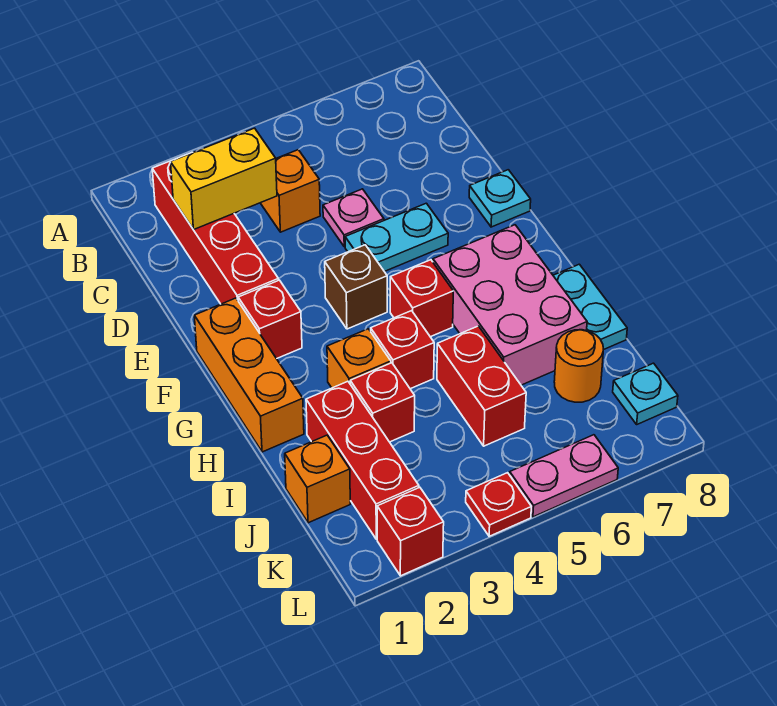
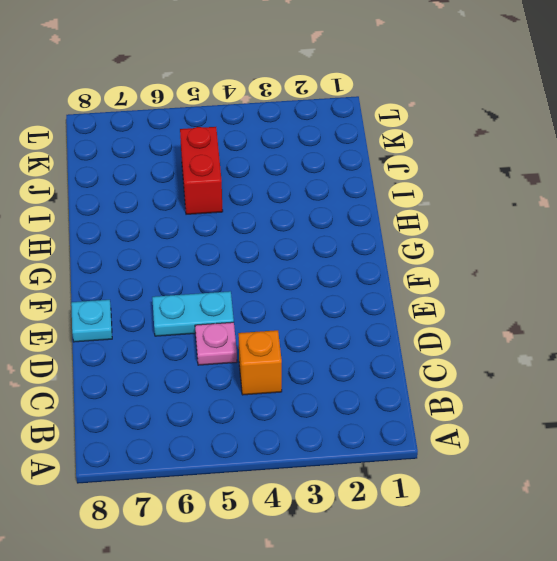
none -> red 1x4 brick [152,152,278,304]
none -> orange 1x3 brick [194,298,304,452]
none -> red 1x1 brick [238,280,302,359]

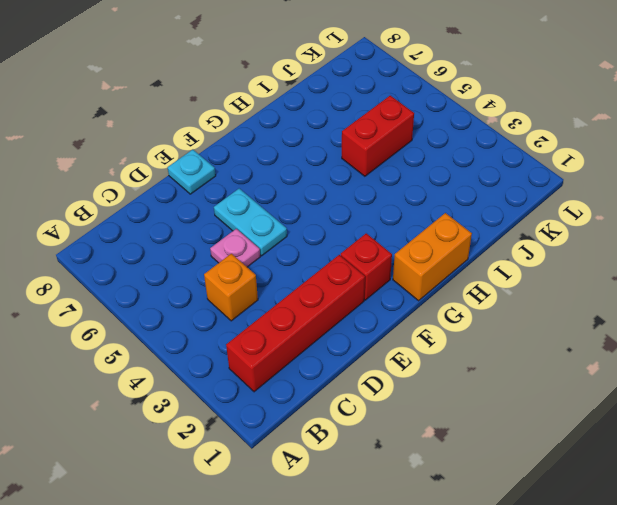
orange 1x2 brick [393,213,472,301] -> orange 1x3 brick [194,298,304,452]
none -> brown 1x1 brick [325,245,387,329]
none -> red 1x1 brick [390,260,453,337]
none -> pink 2x3 brick [433,225,587,385]

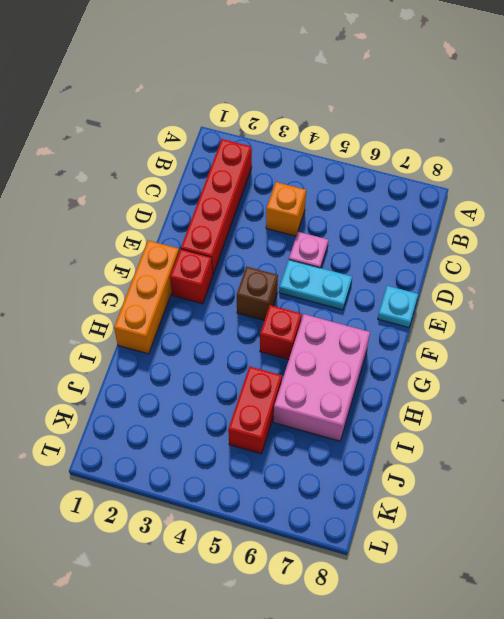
none -> orange 1x1 brick [327,329,391,388]
none -> red 1x1 brick [371,311,434,389]
none -> cyan 1x2 plate [553,264,627,350]

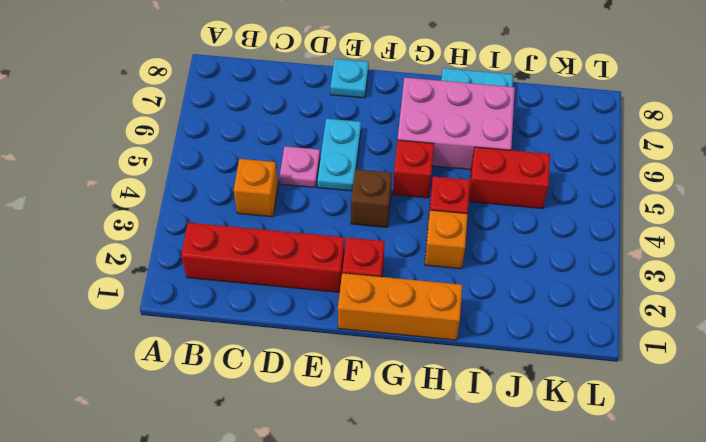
none -> red 1x3 brick [306,381,419,539]
none -> red 1x1 brick [350,363,415,442]
none -> orange 1x1 brick [285,435,350,523]

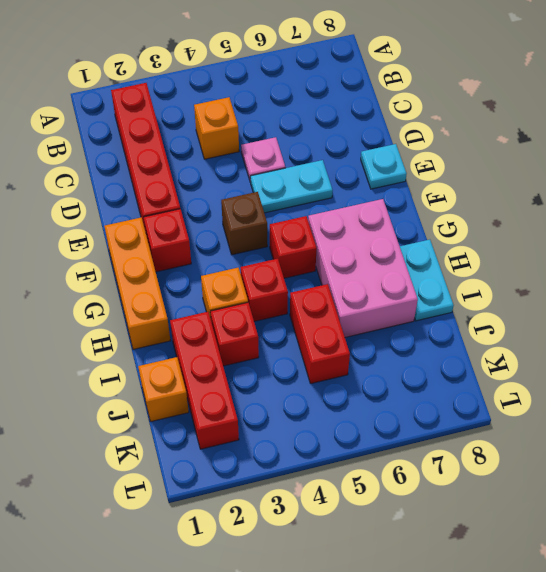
none -> orange 1x1 round brick [554,330,603,402]
none -> cyan 1x1 plate [613,363,678,424]
none -> red 1x1 brick [377,487,444,576]

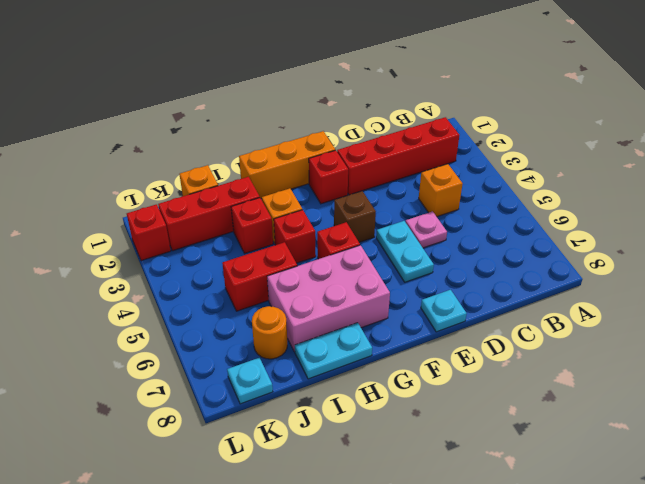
none -> red 1x1 plate [466,473,531,536]
none -> pink 1x2 plate [510,435,618,517]
none -> yellow 1x2 brick [171,128,277,230]

